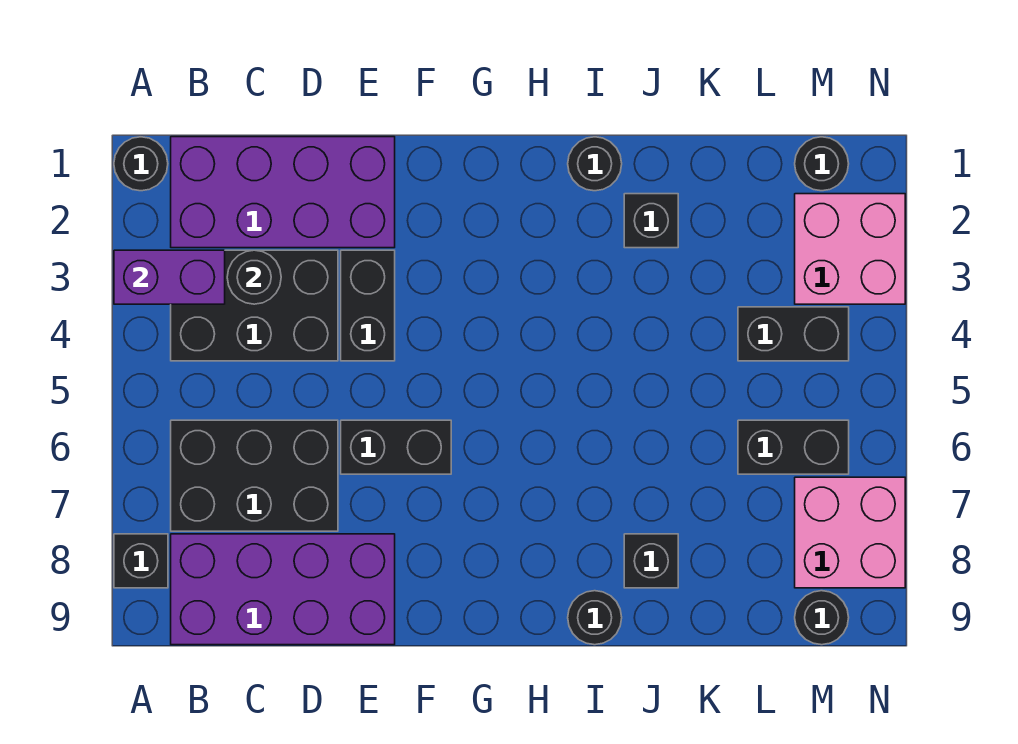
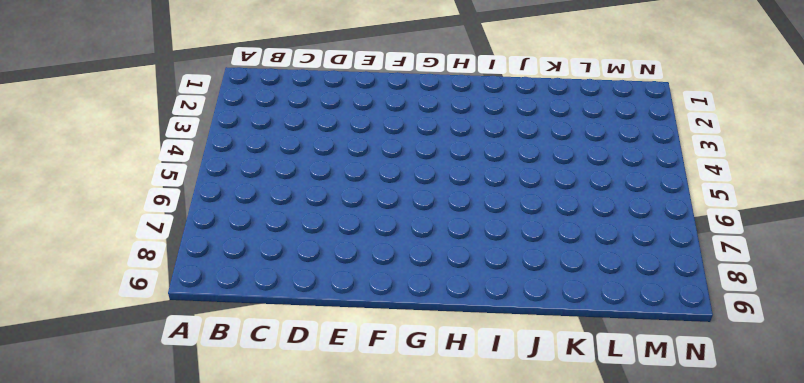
none -> black 1x1 round brick [114,137,168,191]
none -> black 1x1 brick [114,534,168,588]
none -> purple 2x4 brick [171,137,395,248]

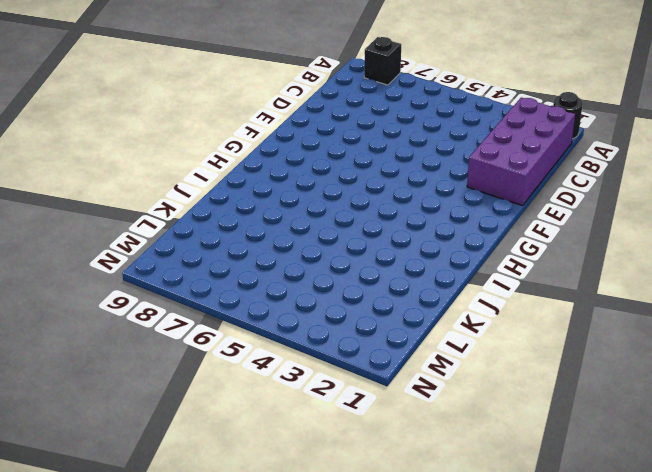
none -> black 2x3 brick [171,250,338,361]
none -> black 2x3 brick [171,420,338,531]
none -> purple 2x4 brick [171,534,395,645]

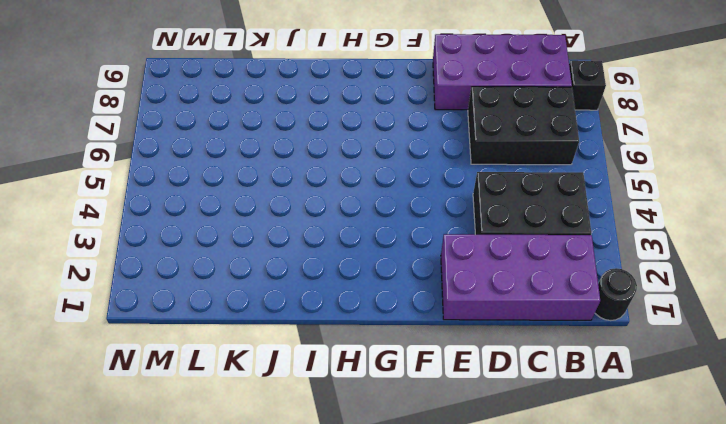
none -> black 1x2 brick [341,250,395,361]
none -> black 1x2 brick [341,420,451,474]
none -> black 1x1 round brick [568,137,622,191]

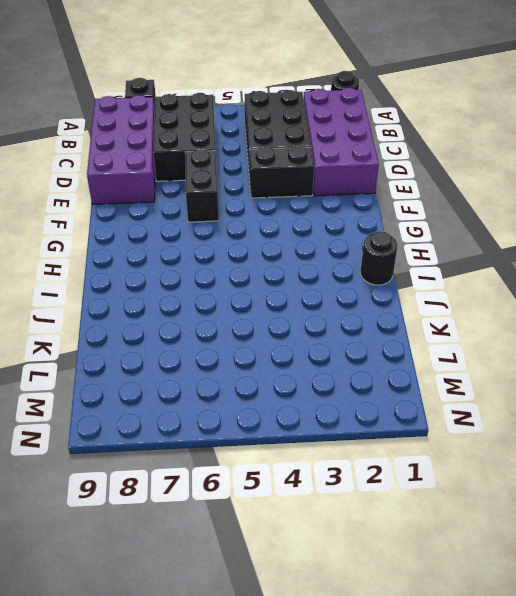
none -> black 1x1 round brick [568,591,622,645]
none -> black 1x1 brick [624,194,678,248]
none -> black 1x1 brick [624,534,678,588]

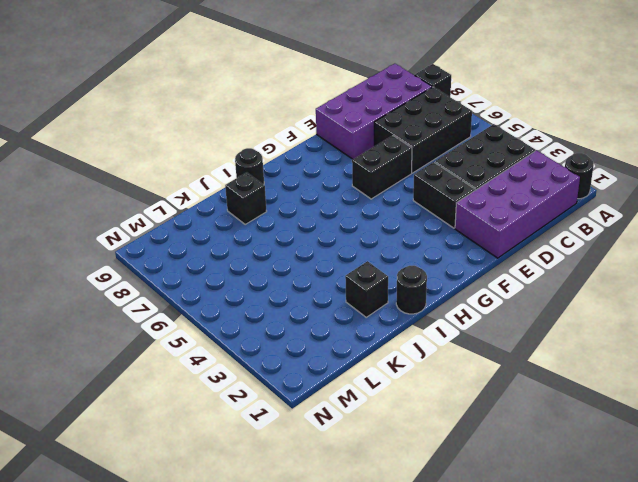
none -> black 1x2 brick [738,307,849,361]
none -> black 1x2 brick [738,420,849,474]
none -> black 1x1 round brick [795,137,849,191]

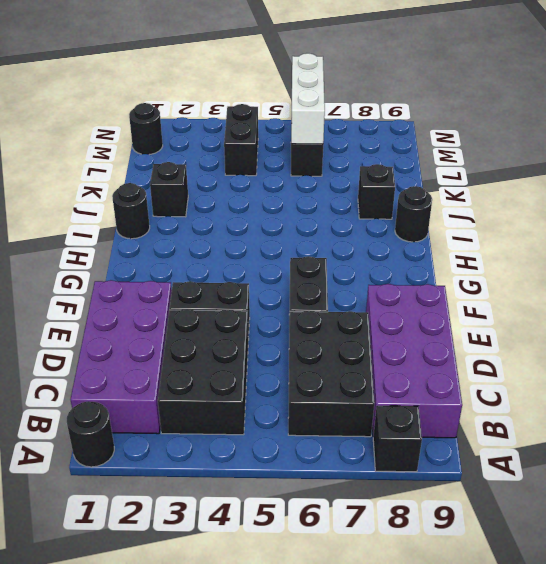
white 1x3 brick [291,53,325,144] -> none
none -> pink 2x2 brick [795,194,905,304]
none -> pink 2x2 brick [795,477,905,588]
none -> black 1x1 round brick [795,591,849,645]

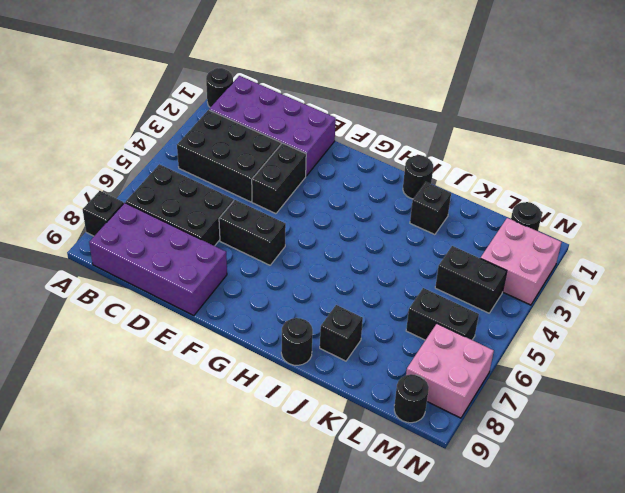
none -> purple 1x2 brick [114,250,225,304]
none -> black 1x1 round brick [227,250,281,304]

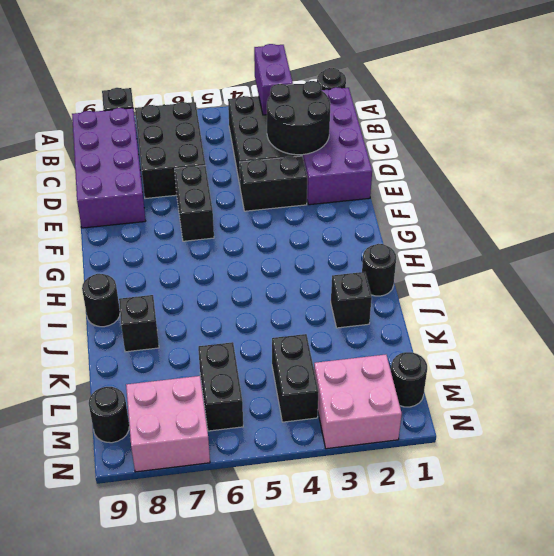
black 2x2 round brick [267,81,331,155] -> black 1x1 round brick [227,250,281,304]

